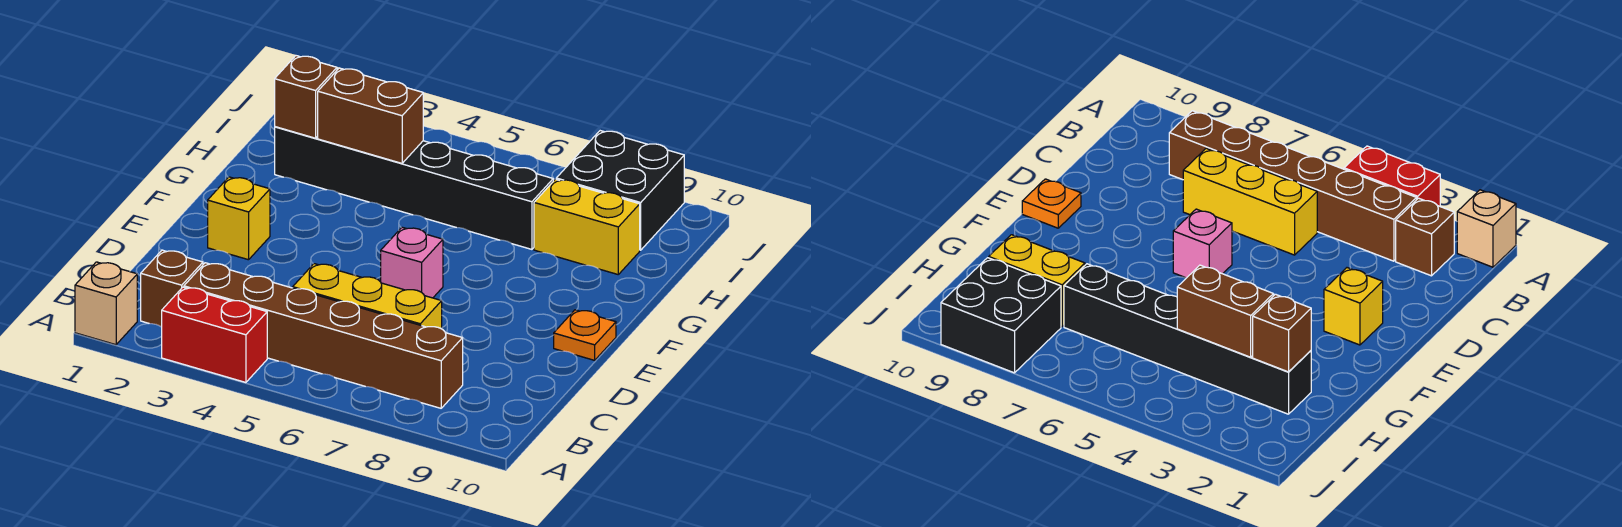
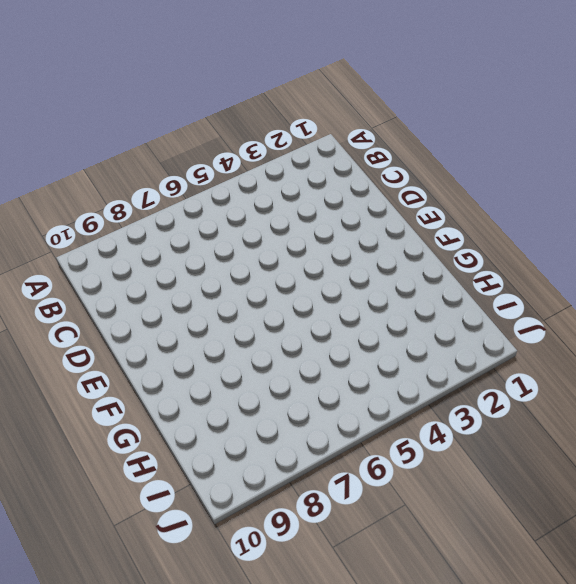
none -> tan 1x1 brick [75,262,137,345]
none -> red 1x2 brick [162,287,267,382]
none -> brown 1x1 brick [141,250,203,327]

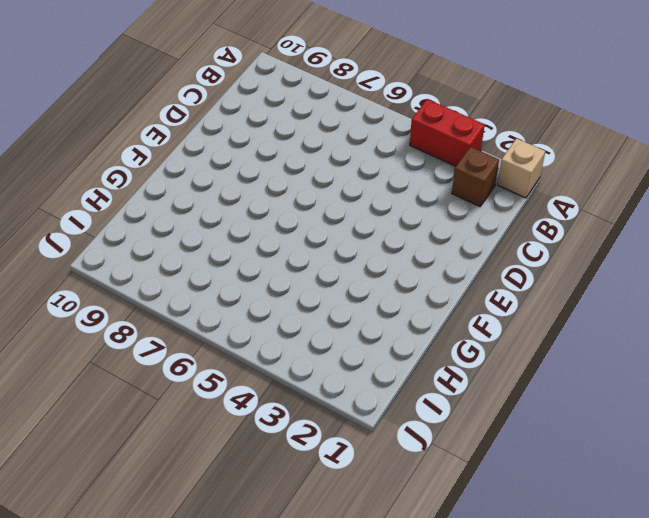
none -> brown 1x6 brick [184,263,463,408]
none -> yellow 1x3 brick [293,264,442,329]
none -> yellow 1x1 brick [208,177,270,260]

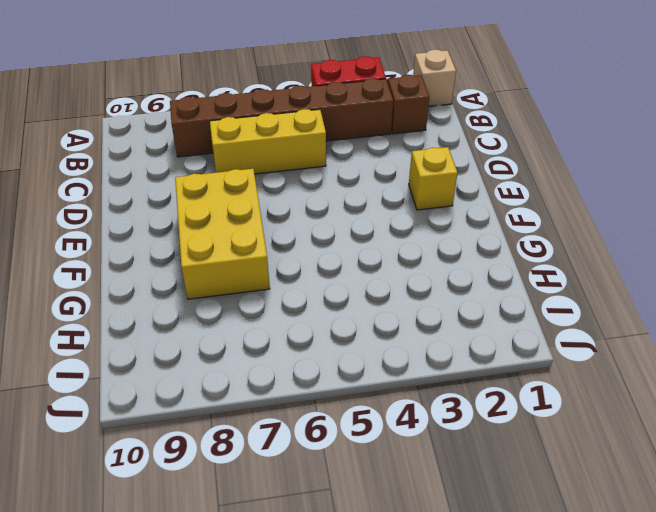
yellow 2x3 brick [175,169,270,299] -> none
none -> pink 1x1 brick [381,227,443,298]
none -> orange 1x1 plate [554,310,616,360]
none -> black 1x6 brick [275,127,553,249]

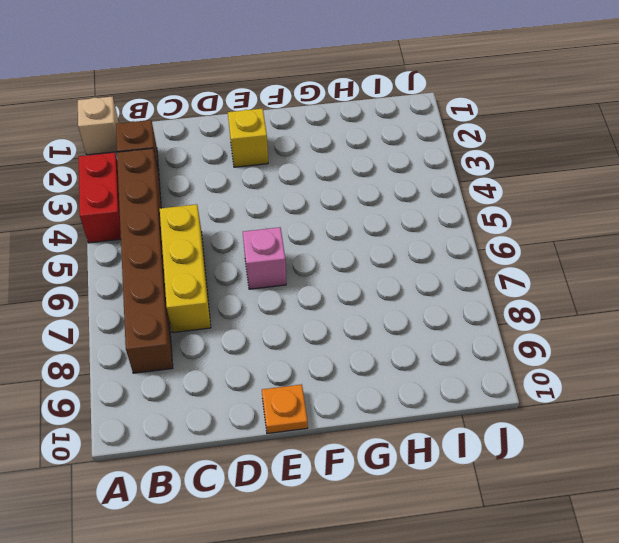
none -> black 1x6 brick [275,127,553,249]
none -> yellow 1x2 brick [534,179,640,274]
none -> black 2x2 brick [556,131,684,250]

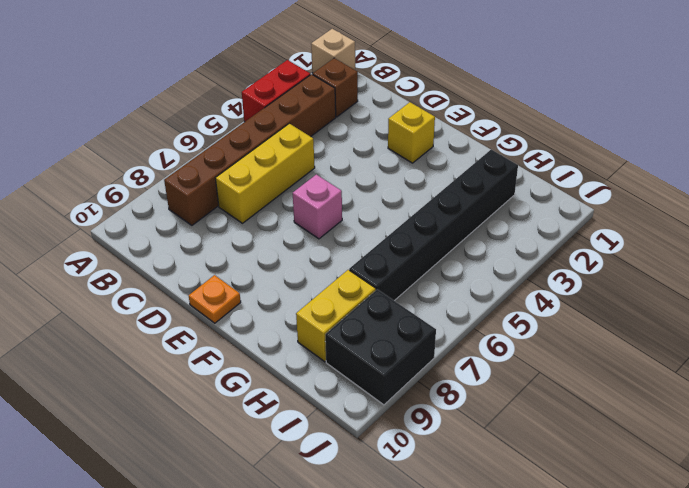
none -> brown 1x1 brick [275,56,337,138]
none -> brown 1x2 brick [318,68,423,163]

